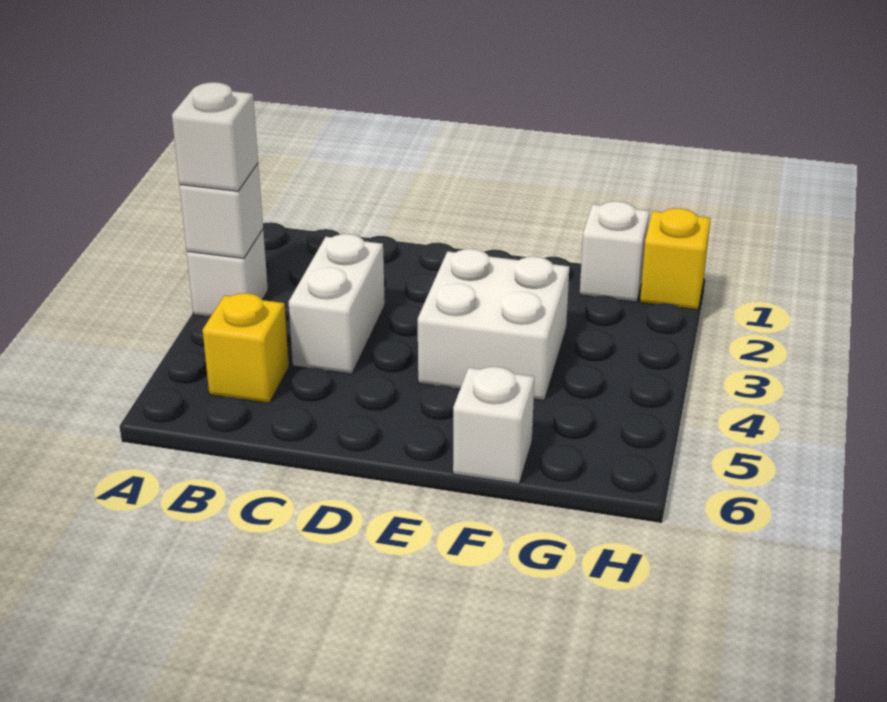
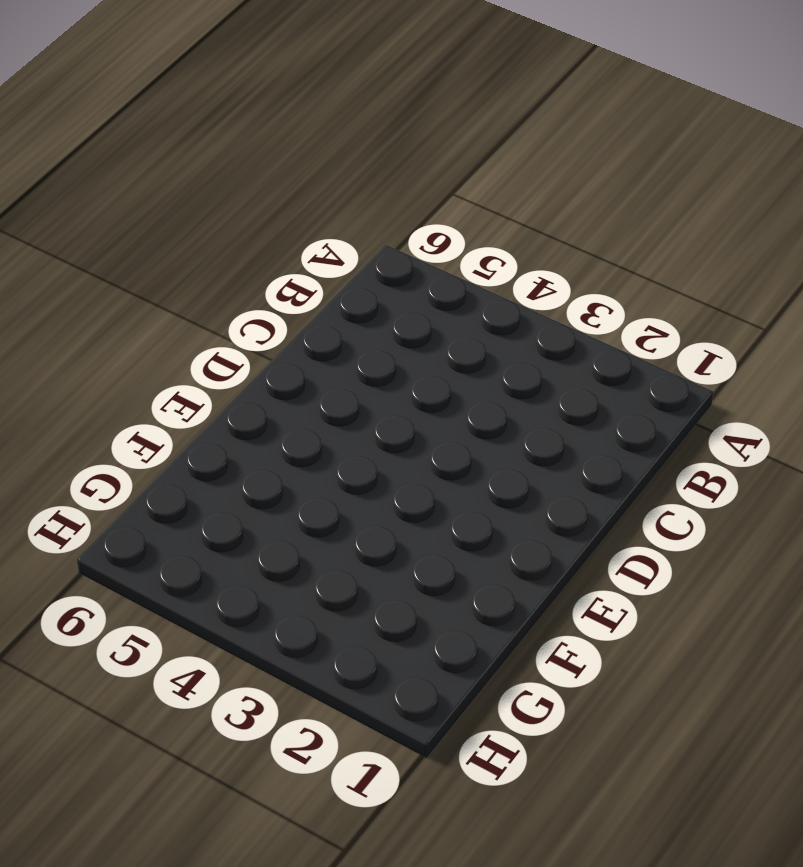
none -> white 1x1 brick [187,229,268,316]
none -> yellow 1x1 brick [203,293,289,403]

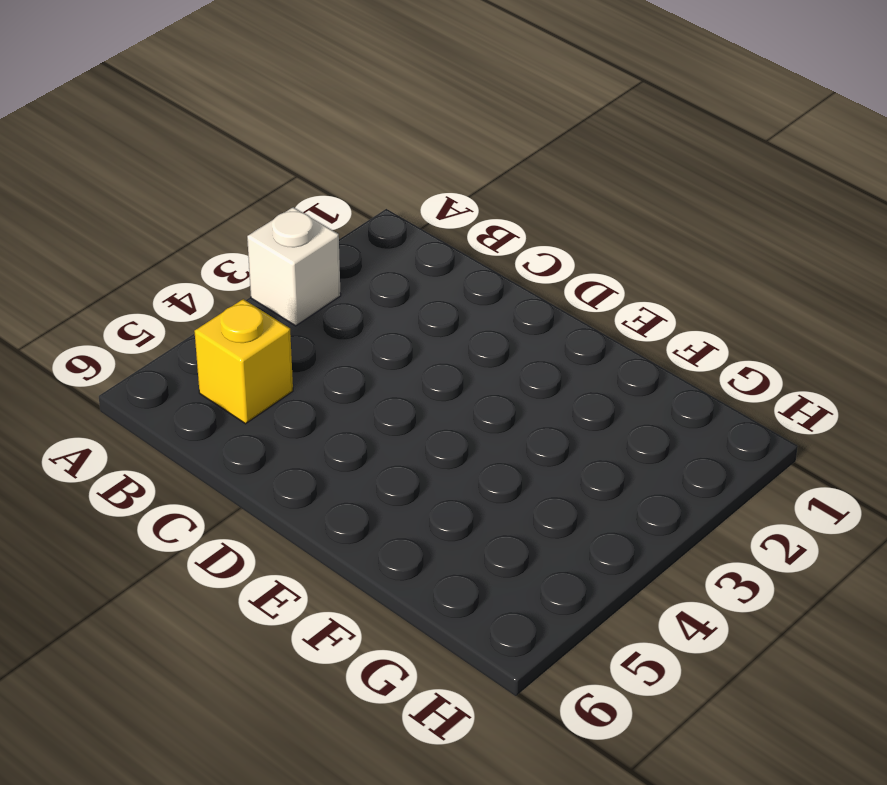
none -> white 1x2 brick [289,234,385,374]
none -> white 2x2 brick [418,249,569,401]

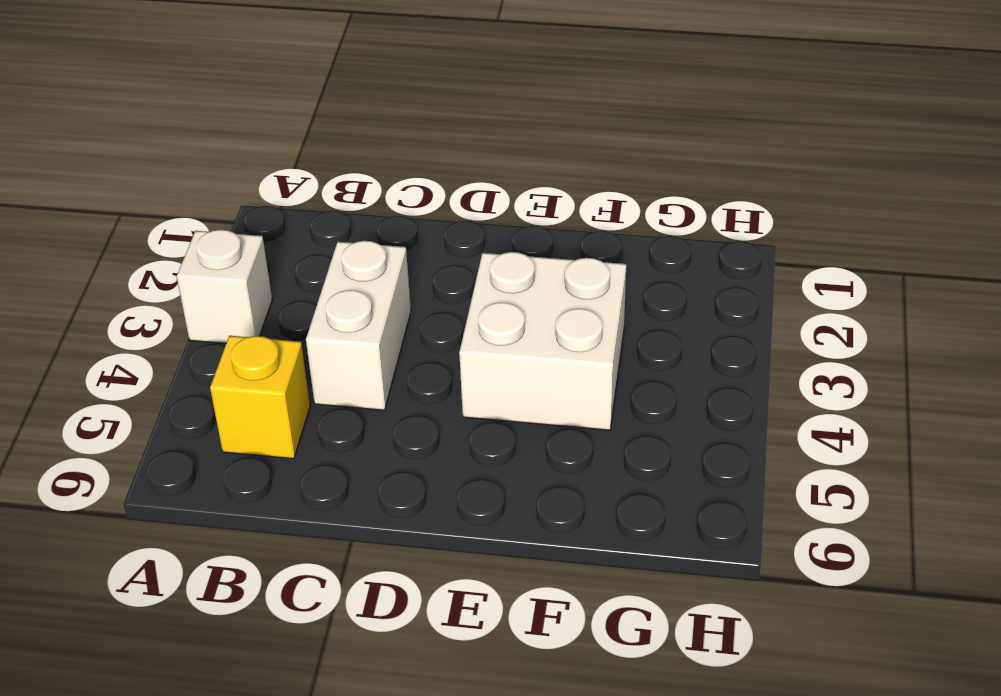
none -> white 1x1 brick [453,367,534,484]
none -> white 1x1 brick [580,201,650,302]

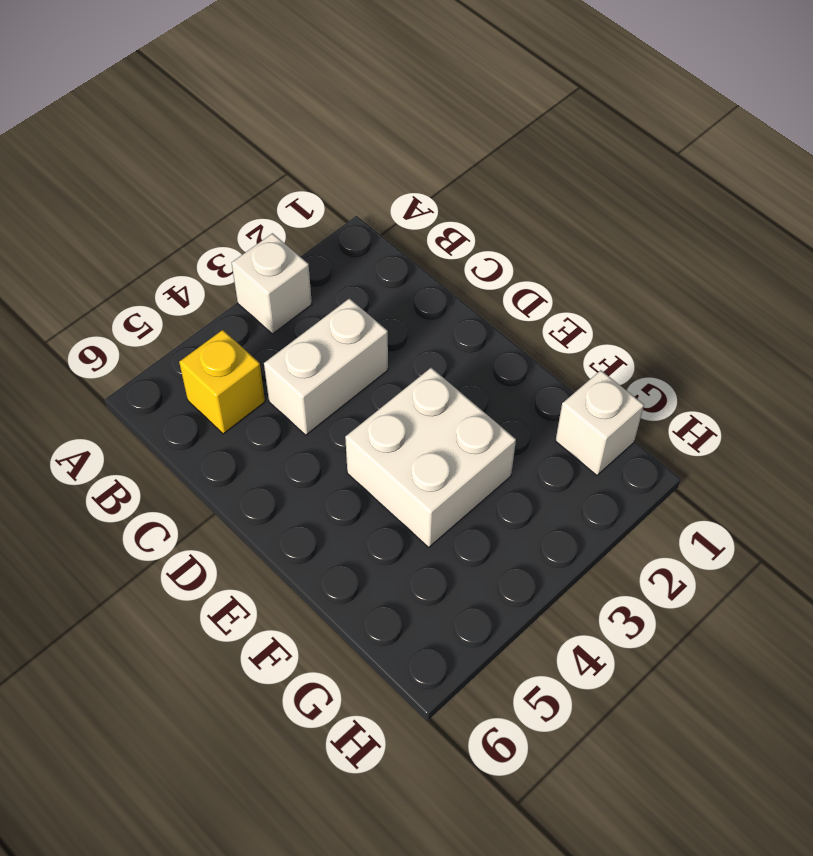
none -> white 1x1 brick [453,367,534,484]
none -> yellow 1x1 brick [640,208,711,310]

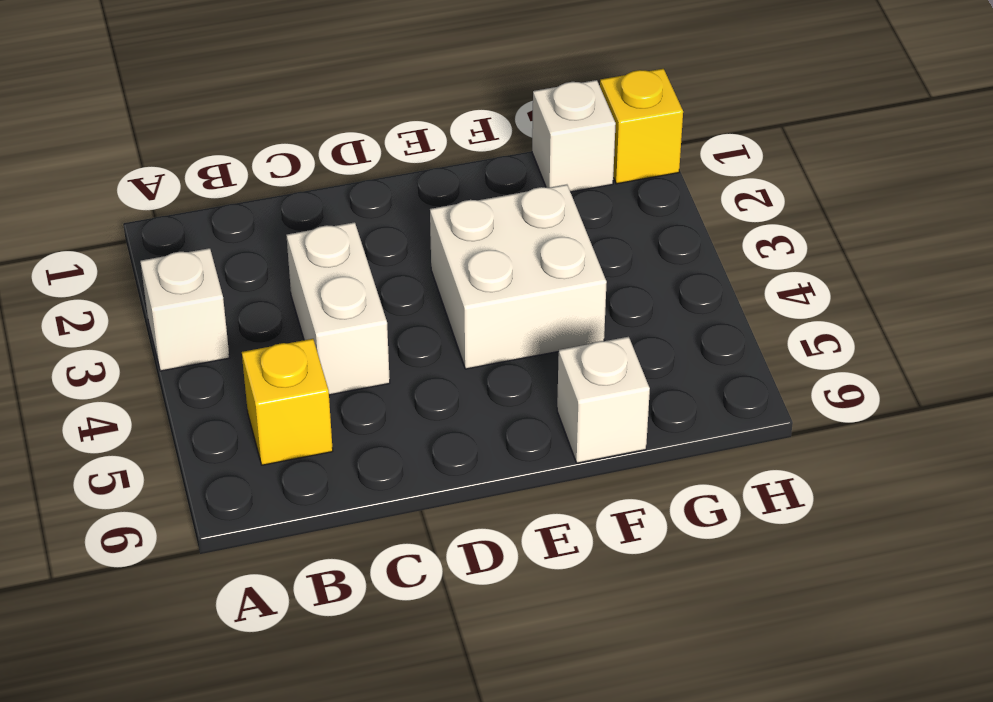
none -> white 1x1 brick [179,163,263,259]
none -> white 1x1 brick [172,82,258,191]

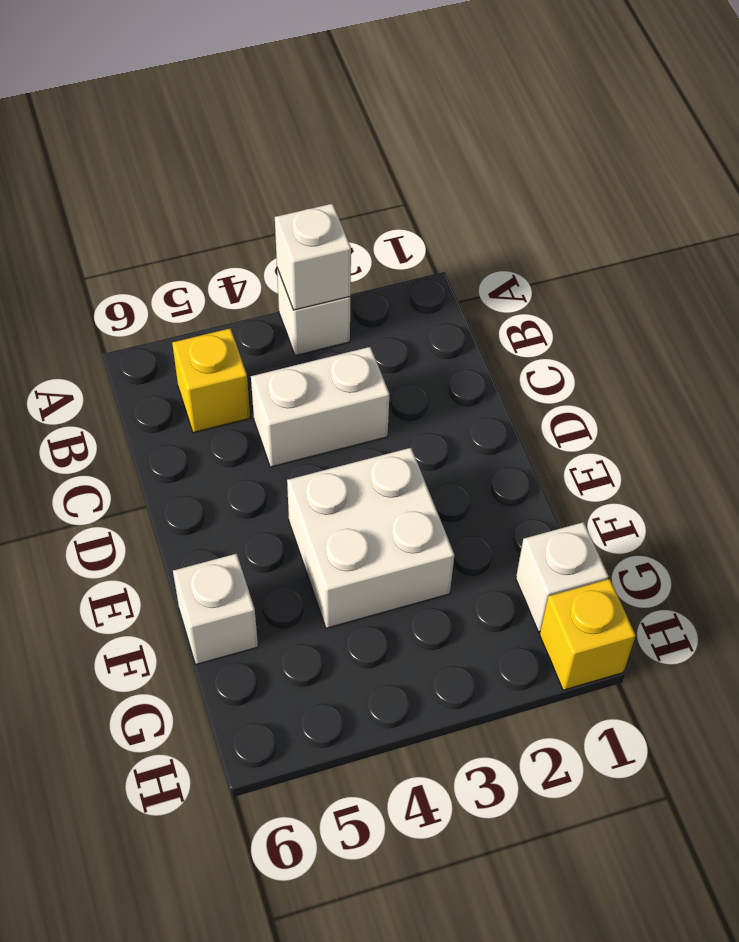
none -> white 1x1 brick [172,82,258,191]

